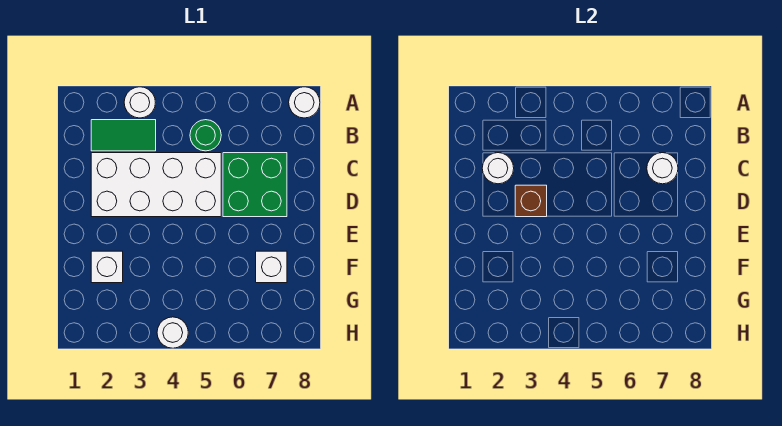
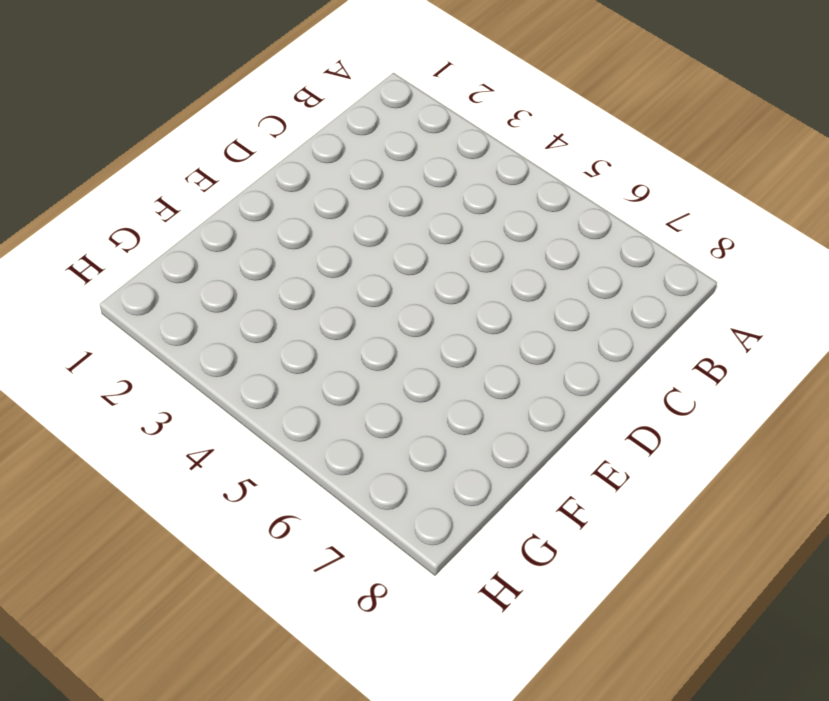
none -> white 1x1 round brick [124,87,155,118]
none -> white 1x1 round brick [289,87,320,118]
none -> green 1x2 tile [91,120,156,151]

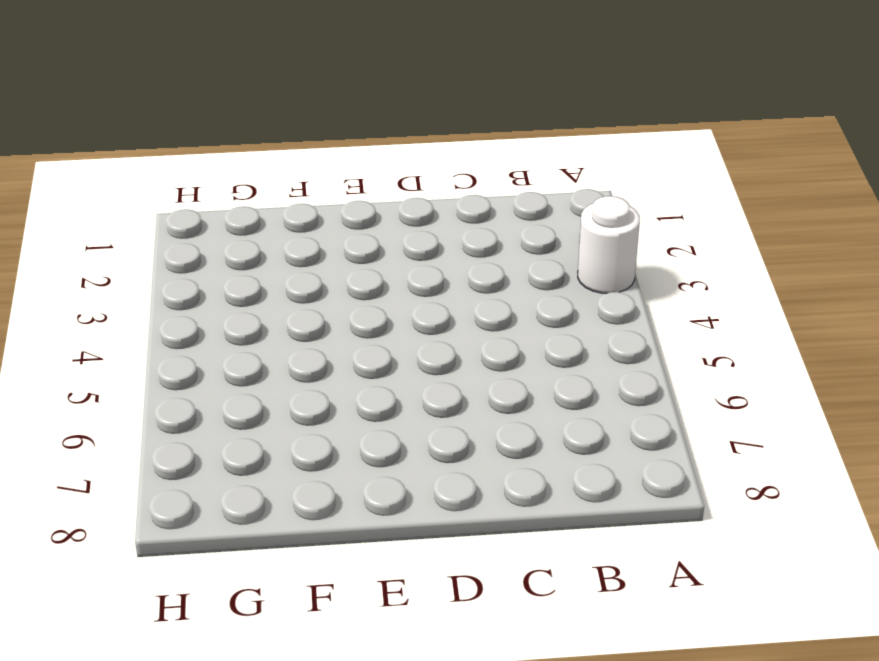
none -> white 1x1 round brick [289,87,320,118]
none -> green 1x2 tile [91,120,156,151]
none -> green 1x1 round brick [190,120,221,151]

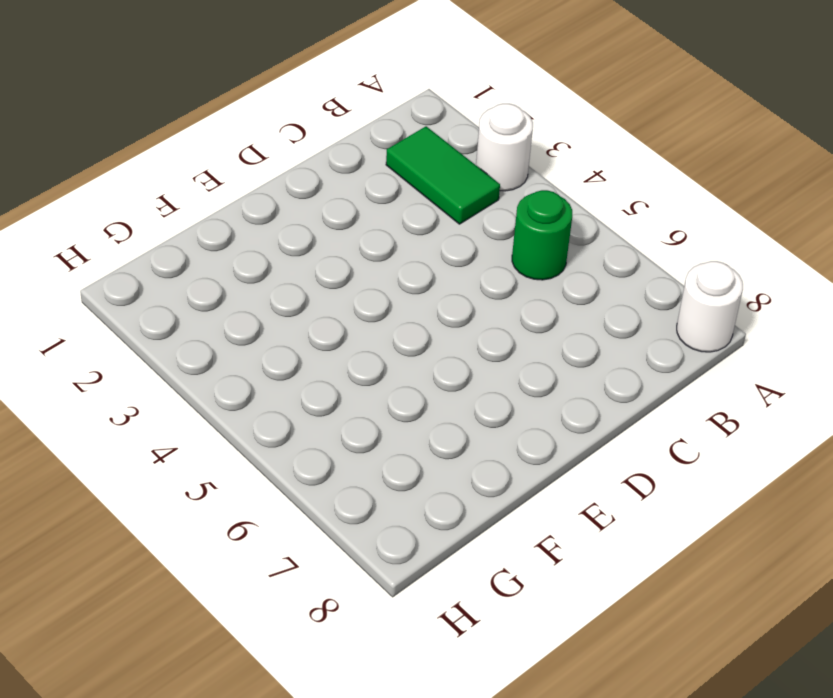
none -> white 2x4 brick [91,153,221,217]
none -> green 2x2 brick [223,153,287,217]
none -> white 1x1 brick [91,251,123,283]

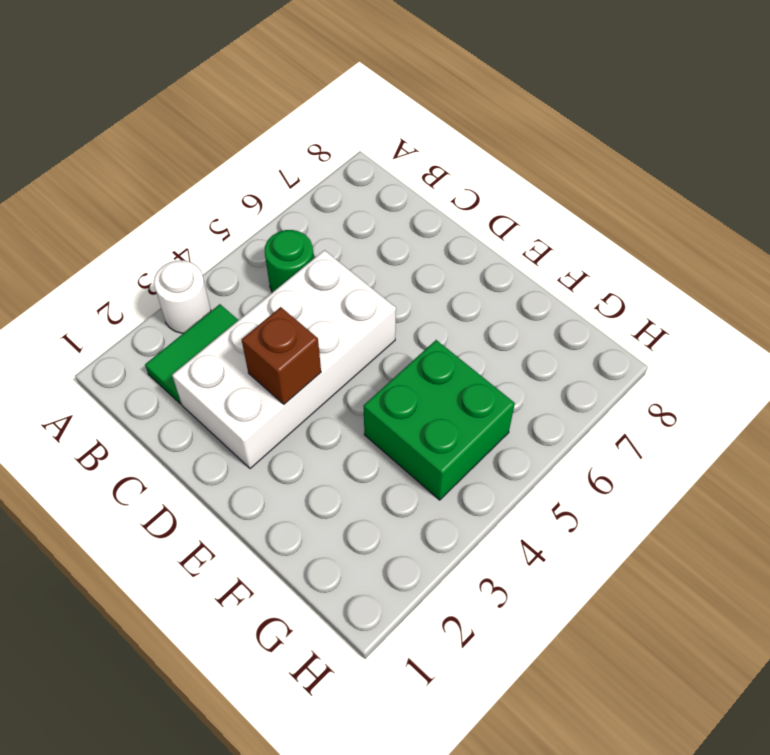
green 2x2 brick [364,340,515,500] -> green 2x2 brick moved to [223,153,287,217]
none -> white 1x1 round brick [289,87,320,118]
none -> white 1x1 brick [91,251,123,283]
none -> white 1x1 brick [256,251,287,283]

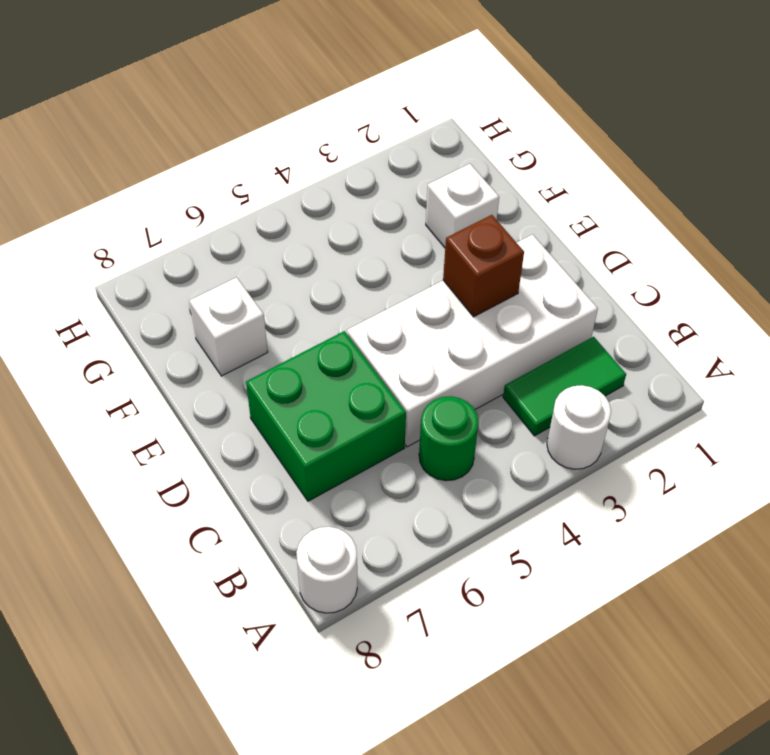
none -> white 1x1 round brick [157,317,188,348]
none -> white 1x1 round brick [482,153,514,184]
none -> white 1x1 round brick [647,153,678,184]

